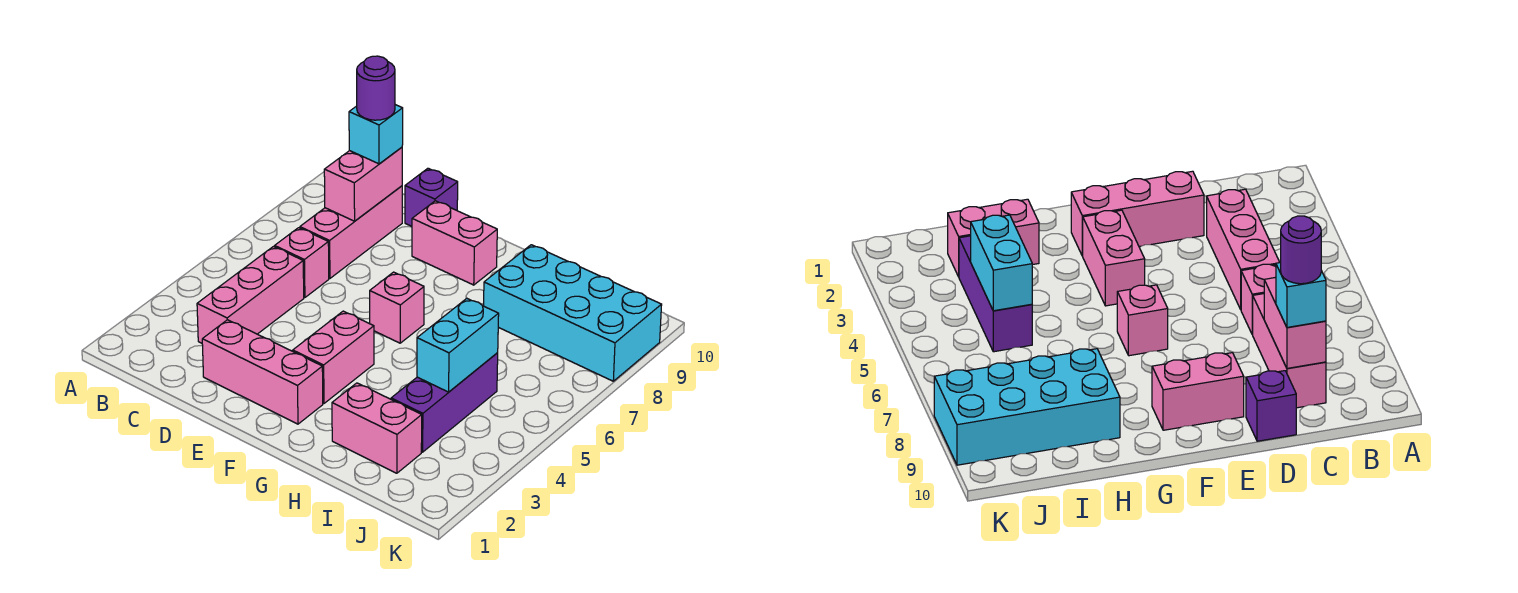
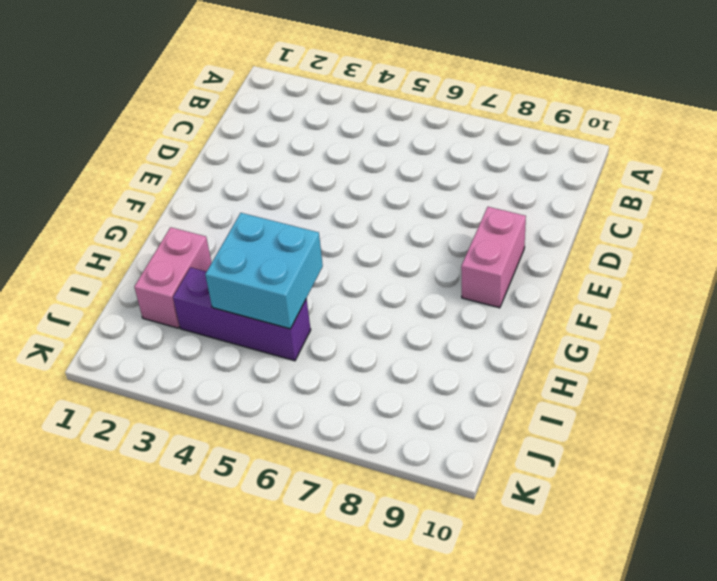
cyan 2x2 brick [205,213,323,329] -> cyan 1x2 brick [417,299,499,392]
none -> pink 1x3 brick [197,247,304,343]
none -> pink 1x1 brick [275,228,329,298]
none -> pink 1x3 brick [300,186,402,278]

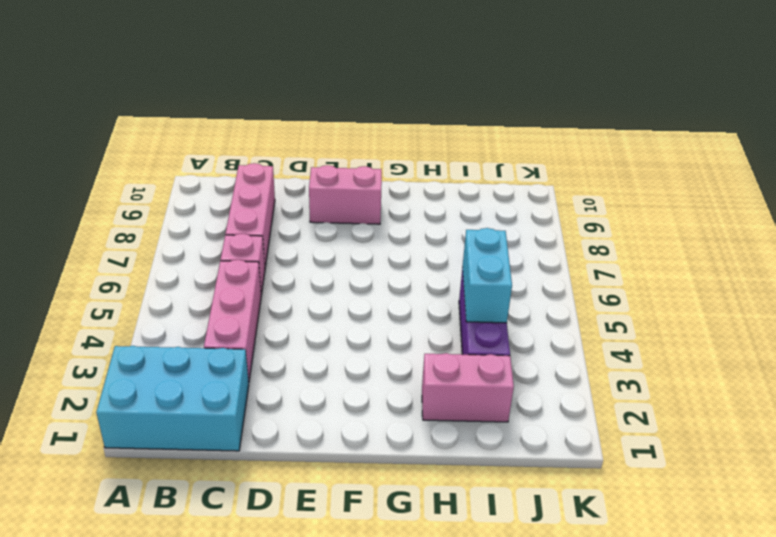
cyan 2x3 brick [96,346,249,451] -> none
none -> pink 1x3 brick [202,320,323,424]
none -> purple 1x1 brick [405,168,458,226]
none -> pink 1x2 brick [293,311,374,403]

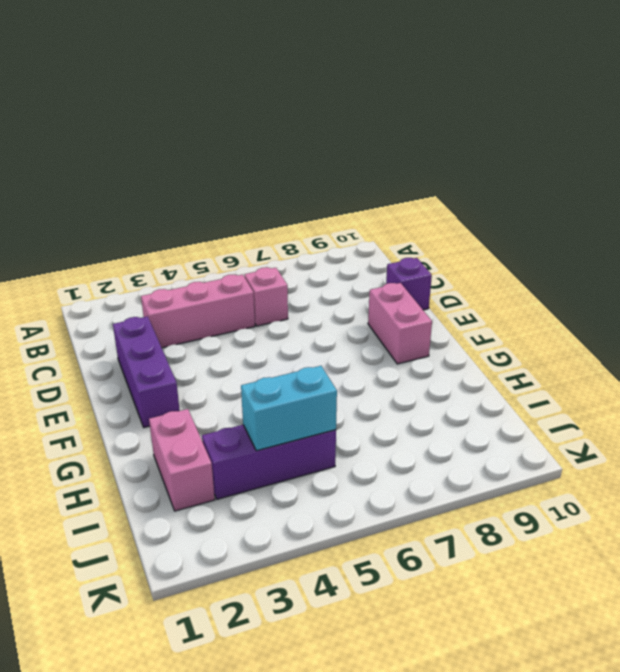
purple 1x3 brick [113,316,180,427] -> pink 1x3 brick [202,320,323,424]
none -> pink 1x3 brick [300,186,402,278]
none -> pink 1x2 brick [293,311,374,403]
none -> pink 1x1 brick [370,272,424,343]

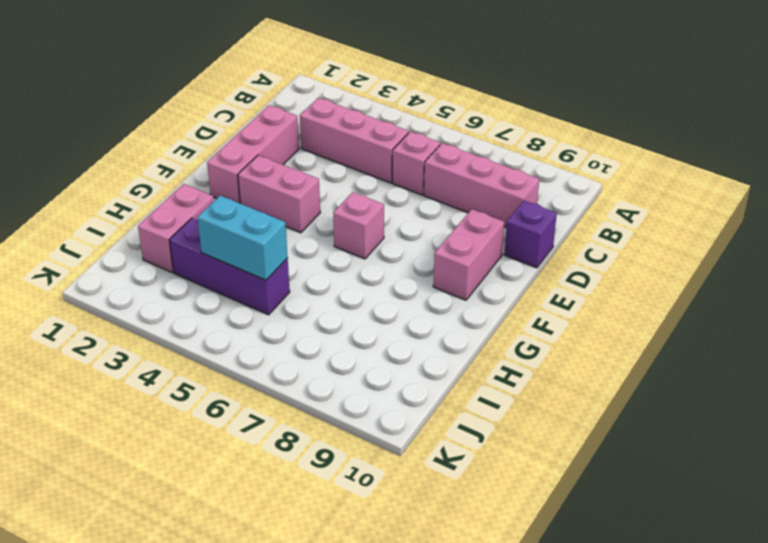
none -> cyan 2x4 brick [484,245,662,381]
none -> pink 1x2 brick [324,147,402,221]
none -> cyan 1x1 brick [349,105,403,164]

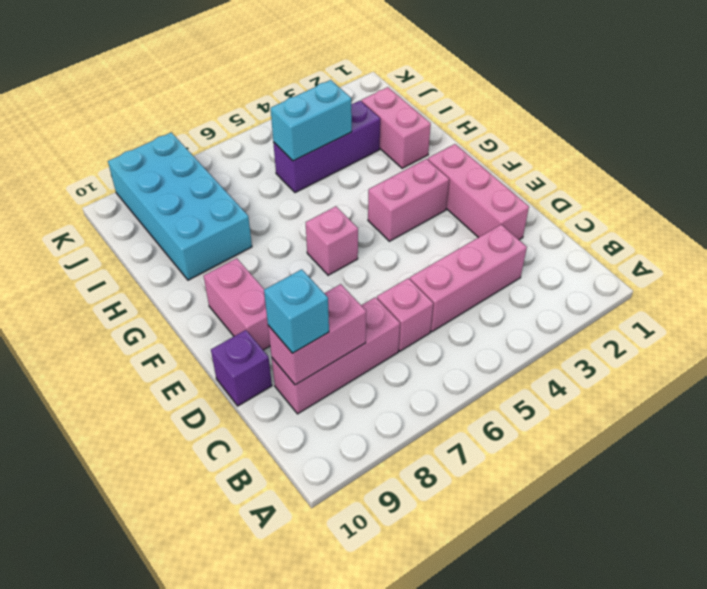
none -> purple 1x1 round brick [357,56,395,120]

